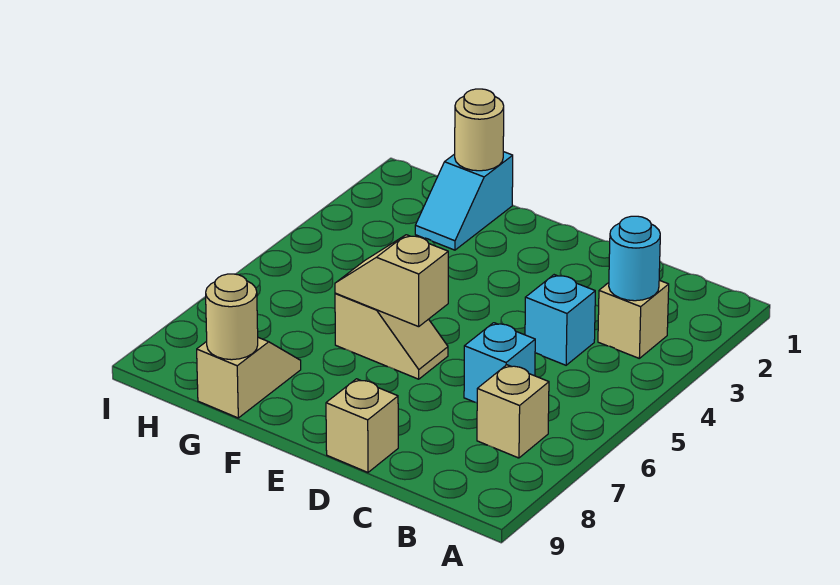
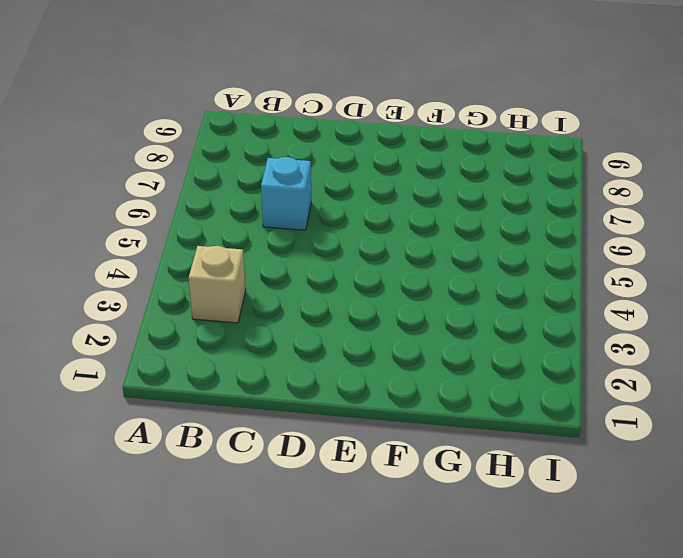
none -> tan 1x1 brick [477,365,549,458]
none -> cyan 1x1 brick [525,275,595,365]
none -> tan 1x1 brick [326,379,398,472]

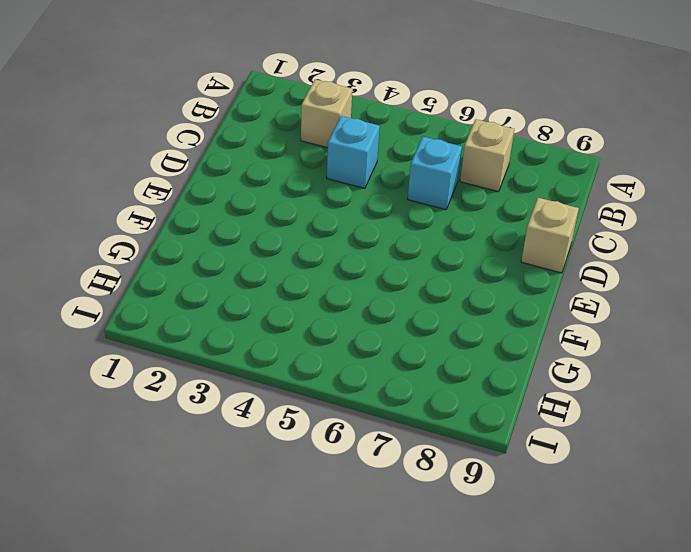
none -> tan 1x2 slope [335,293,448,379]
none -> cyan 1x2 slope [415,152,513,250]
none -> tan 1x2 slope [197,338,301,418]

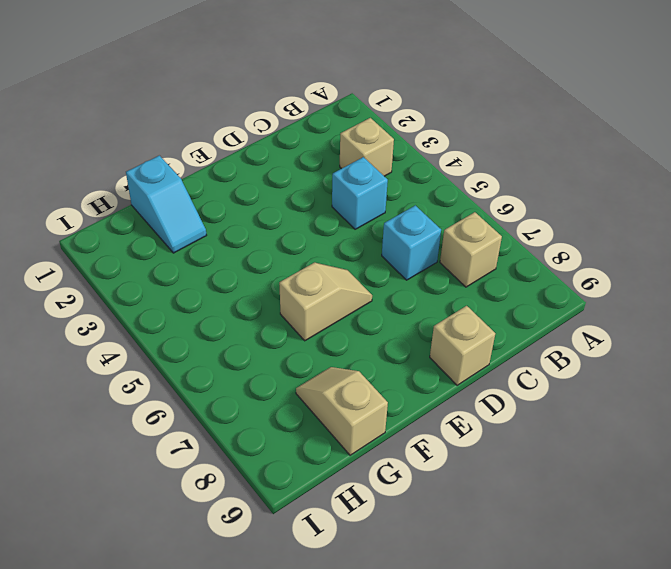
none -> cyan 1x1 round brick [609,216,660,301]
none -> tan 1x2 slope [335,235,448,327]
none -> tan 1x1 round brick [455,89,504,171]

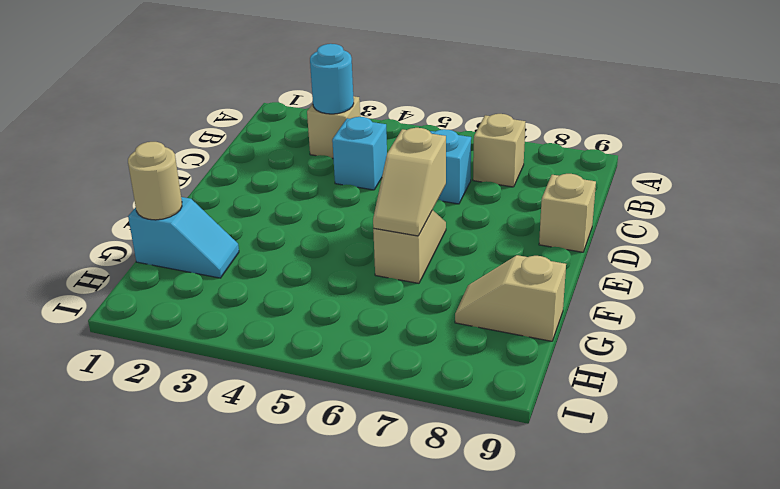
none -> tan 1x1 round brick [206,274,258,360]

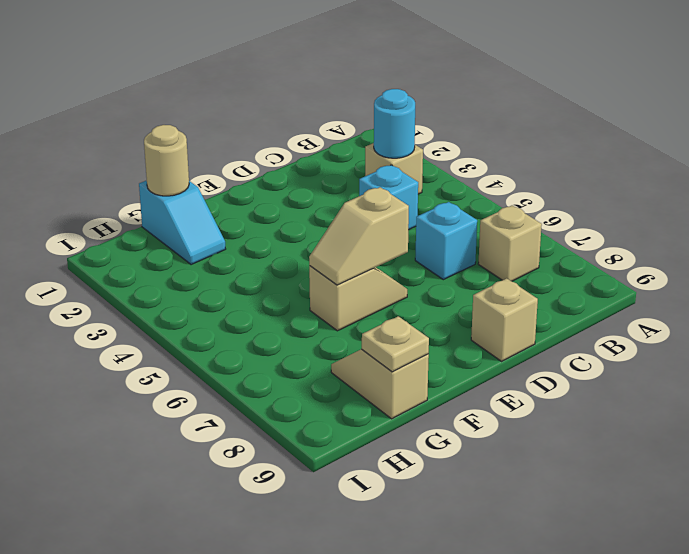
tan 1x1 plate [362,316,429,372] -> tan 1x1 round brick [206,274,258,360]

